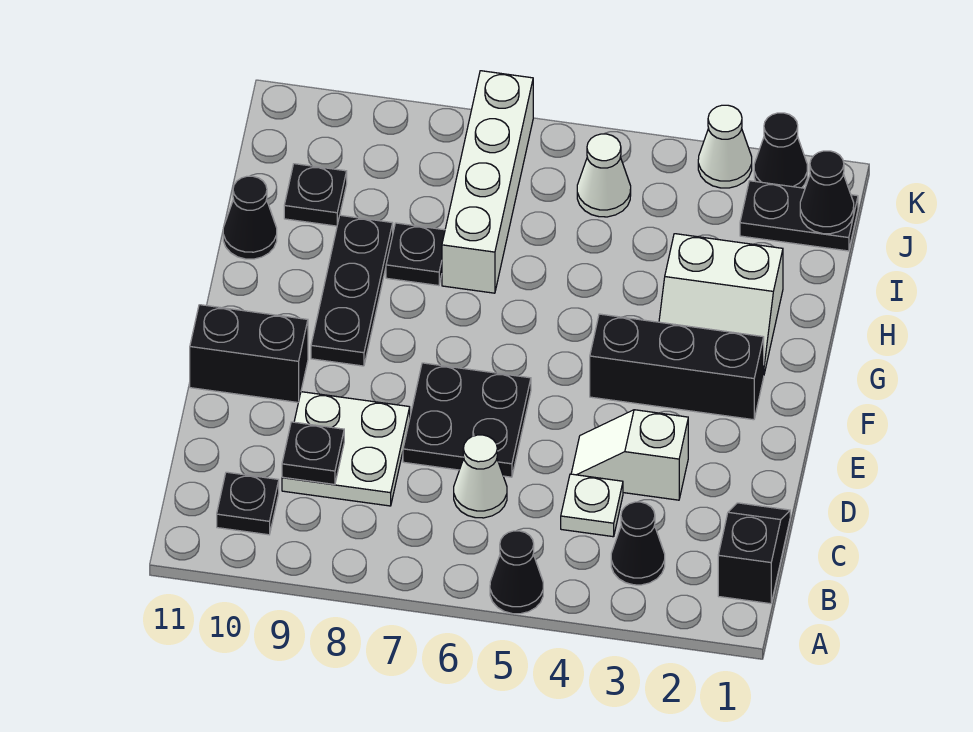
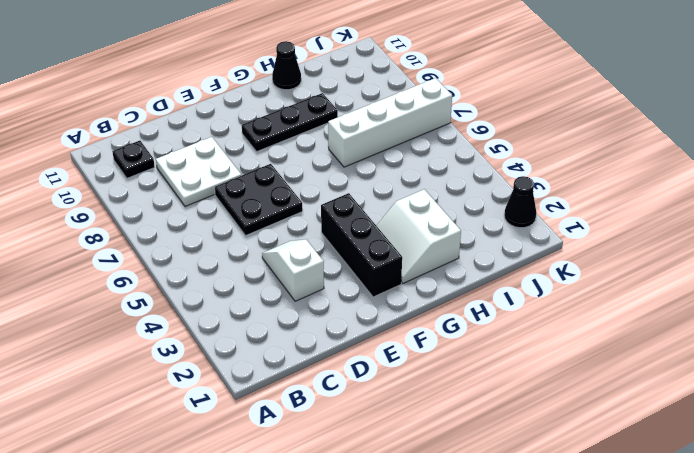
none -> black 1x1 cone [490,531,543,614]
none -> black 1x2 slope [718,503,790,604]
none -> black 1x1 cone [611,502,665,585]

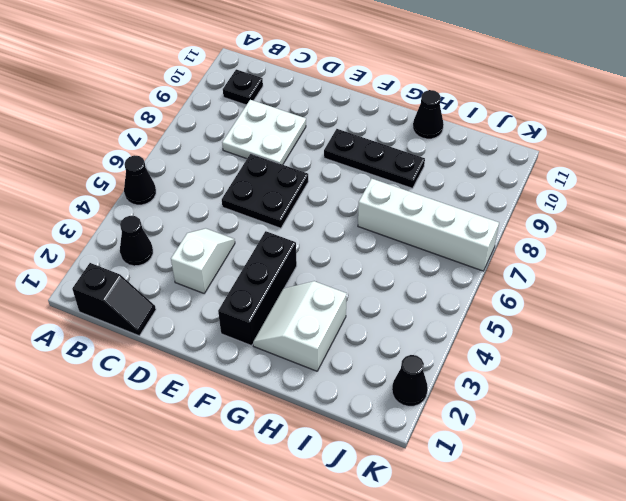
none -> white 1x1 plate [561,474,623,537]
none -> white 1x1 cone [454,435,507,518]
none -> black 1x2 brick [190,305,308,402]

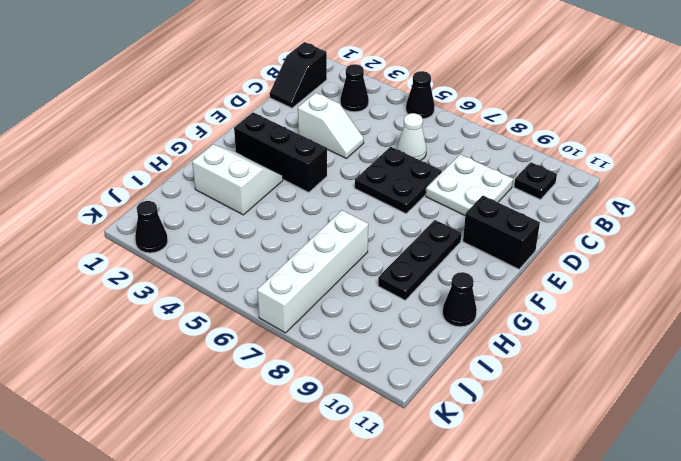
none -> white 1x1 plate [561,474,623,537]
none -> black 1x1 plate [386,223,445,286]
none -> black 1x1 plate [284,164,347,226]

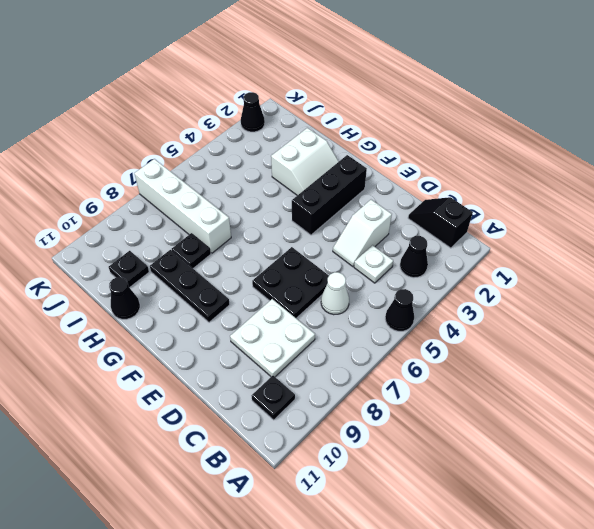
none -> black 1x2 brick [190,305,308,402]
none -> black 1x2 plate [740,181,858,251]
none -> white 1x1 cone [577,134,631,217]

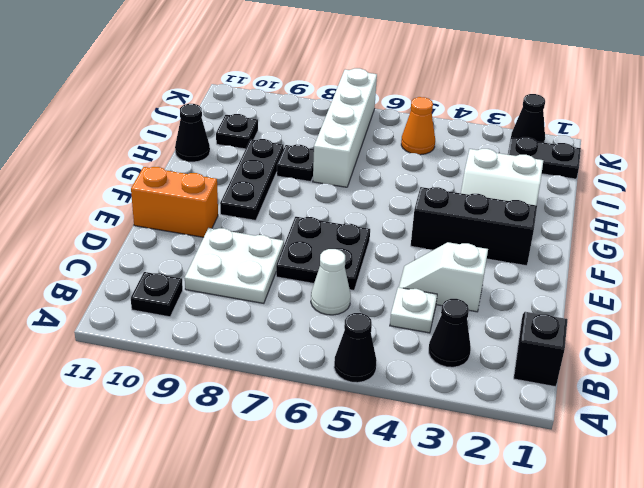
orange 1x2 brick [131,167,218,237] -> black 1x2 brick [190,305,308,402]
orange 1x1 cone [401,97,435,155] -> white 1x1 cone [577,134,631,217]
none -> white 1x1 cone [698,105,752,188]
none -> black 1x1 plate [282,422,344,484]
none -> black 1x1 cone [800,151,854,234]

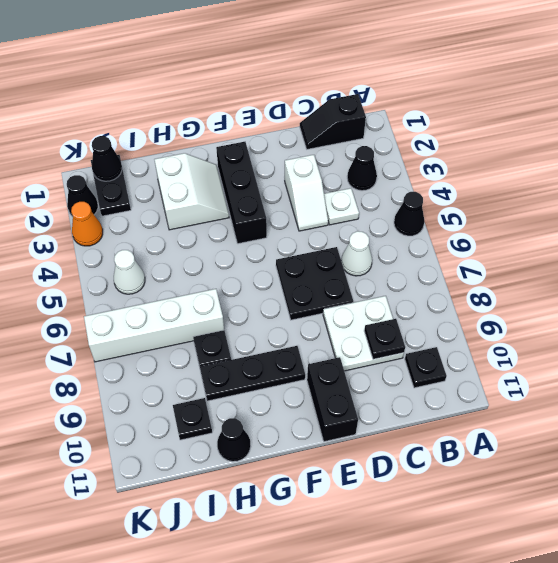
orange 1x1 cone [71,202,103,246] -> white 1x1 cone [698,105,752,188]

